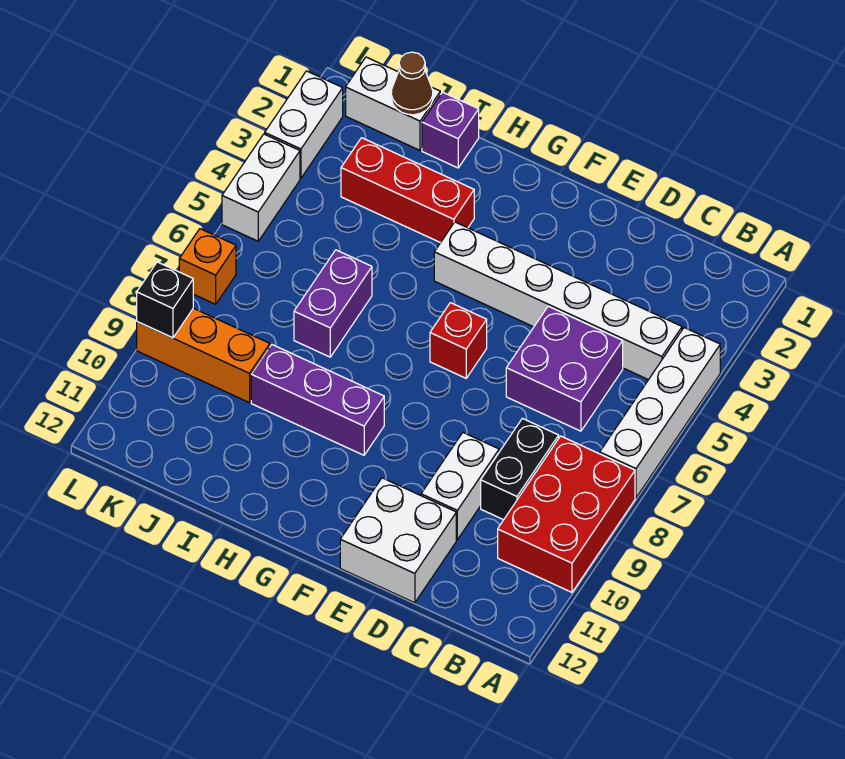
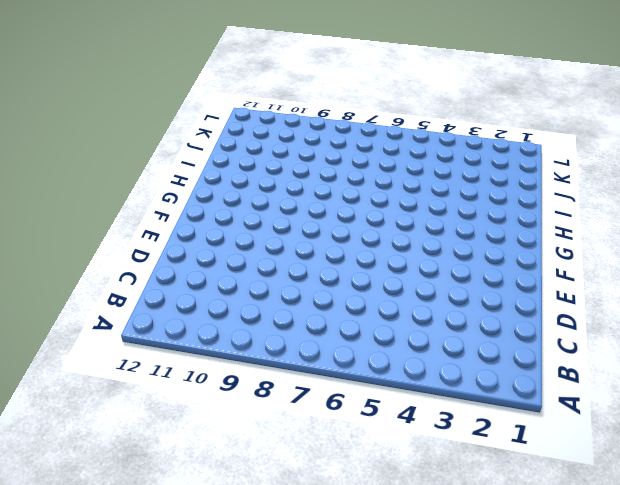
none -> white 1x4 brick [600,328,720,498]
none -> red 2x3 brick [498,436,635,592]
none -> white 1x6 brick [434,222,682,380]

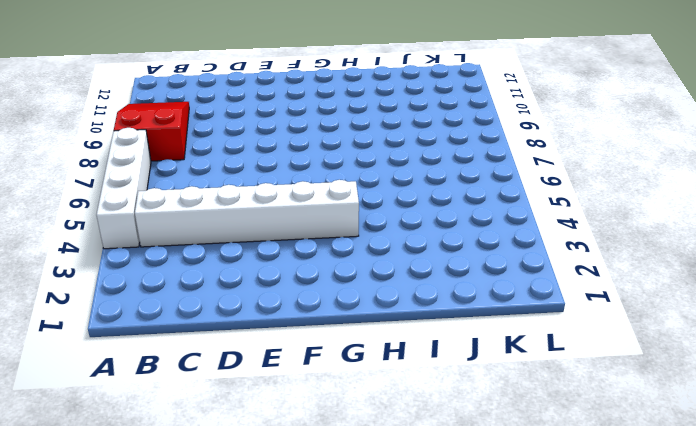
red 2x3 slope [114,102,189,161] -> red 2x3 brick [498,436,635,592]
none -> purple 2x2 brick [506,306,623,431]
none -> black 1x2 brick [481,418,559,520]
none -> white 1x2 brick [421,433,499,540]

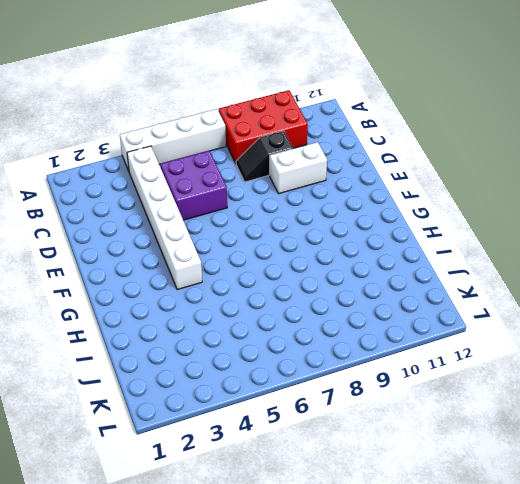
black 1x2 slope [236,131,293,182] -> black 1x2 brick [481,418,559,520]
none -> white 2x2 brick [340,478,456,603]
none -> red 1x1 brick [430,303,487,378]
none -> purple 1x3 brick [251,345,384,455]

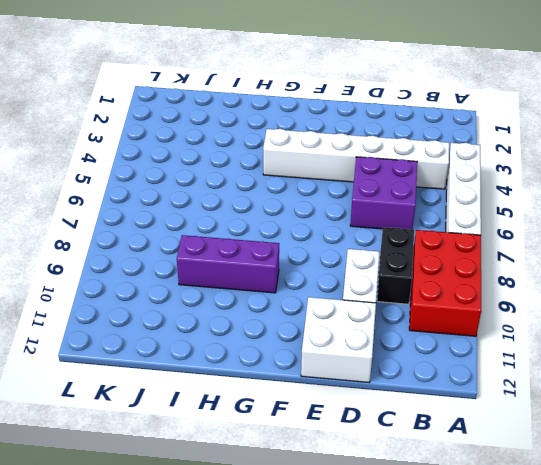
none -> red 1x1 brick [430,303,487,378]
none -> red 1x3 brick [341,138,474,243]
none -> purple 1x1 brick [422,92,479,168]

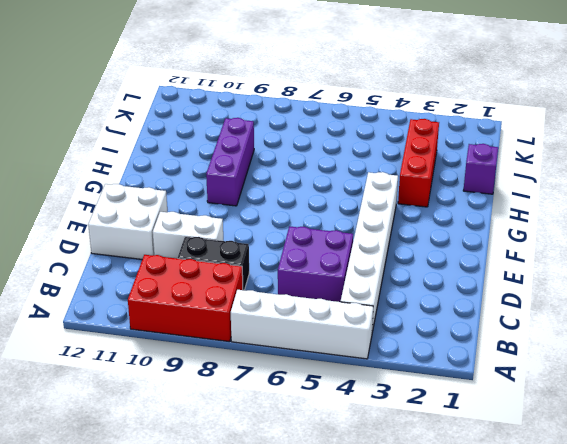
none -> red 1x1 brick [430,303,487,378]
none -> purple 1x2 brick [294,250,372,357]
none -> white 1x2 brick [346,57,440,150]

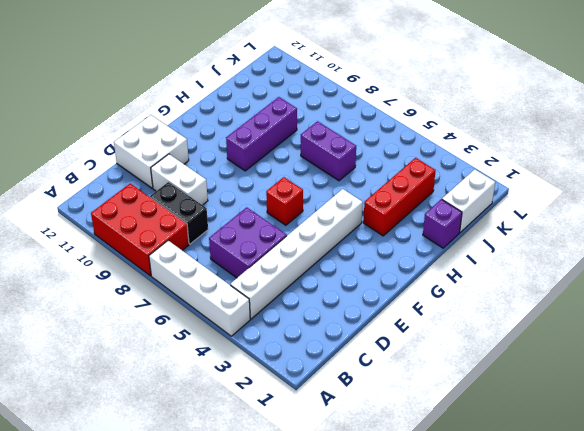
none -> orange 1x3 brick [137,308,270,403]
none -> white 1x2 brick [265,71,343,178]
none -> white 1x2 brick [222,134,300,241]

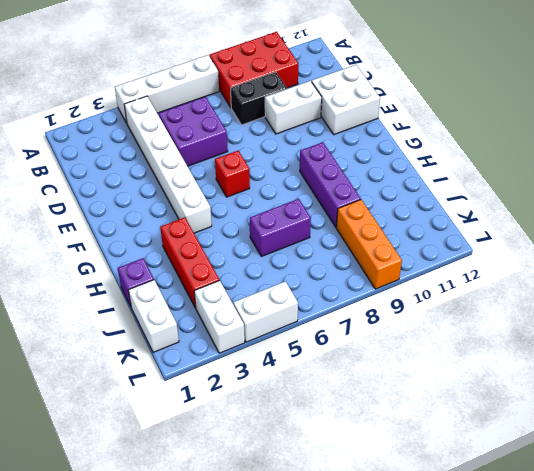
white 1x2 brick [194,280,245,353] -> white 1x2 brick turned to [265,71,343,178]
none -> orange 1x1 brick [179,229,236,304]
none -> brown 1x1 cone [391,52,433,115]
none -> black 1x1 brick [137,262,193,338]

